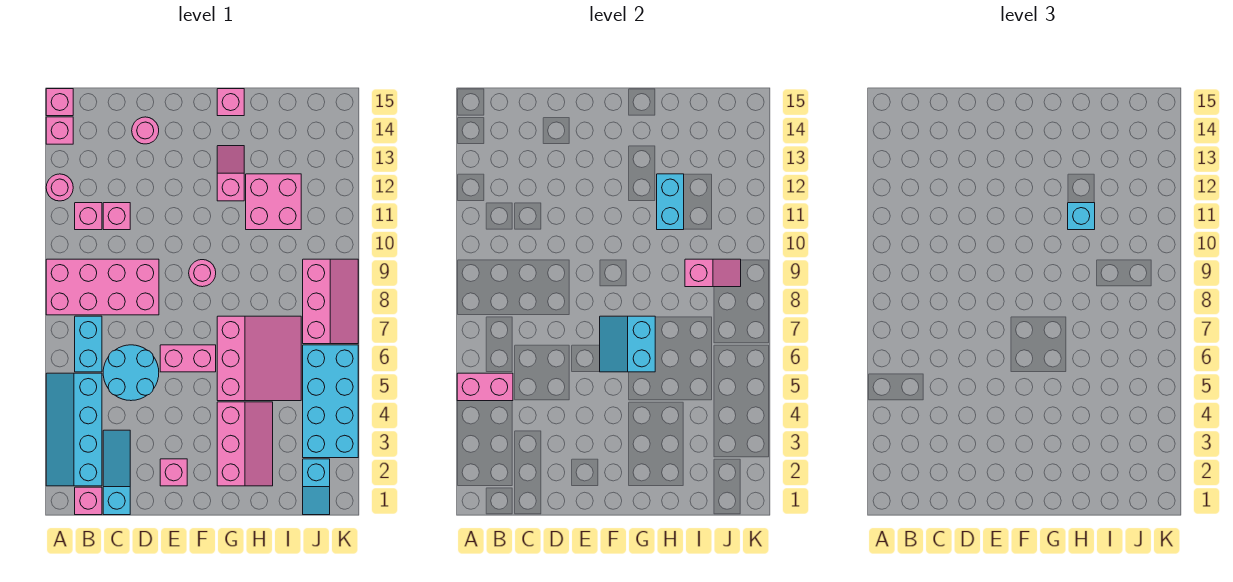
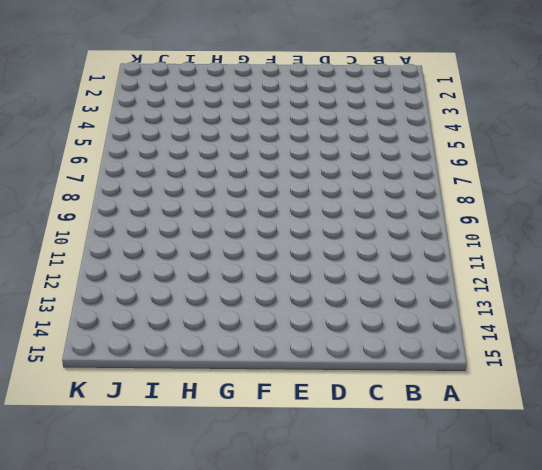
none -> cyan 2x4 slope [46,373,102,486]
none -> pink 2x4 brick [46,259,159,315]
none -> pink 1x1 round brick [46,174,73,201]

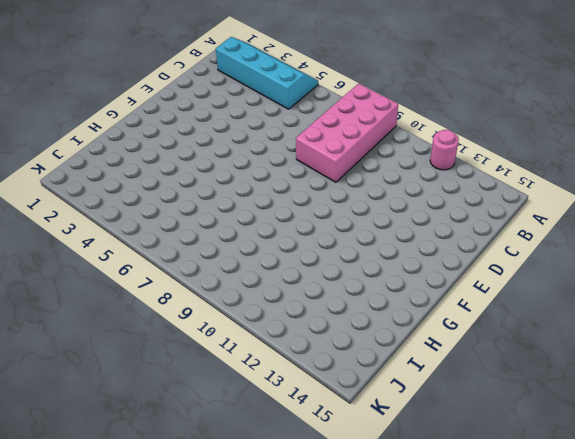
none -> pink 1x1 brick [46,117,73,144]
none -> pink 1x1 brick [46,89,73,116]
none -> pink 1x1 brick [75,487,102,515]

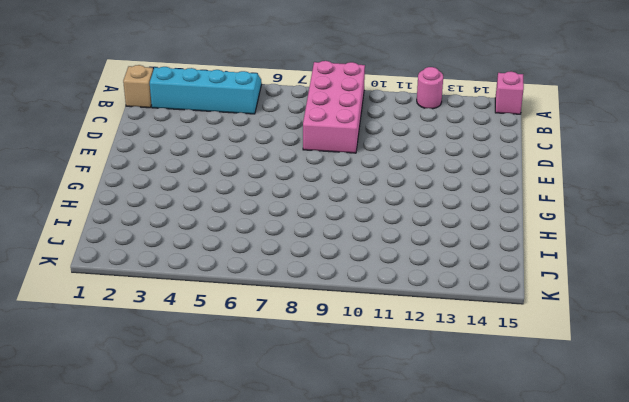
tan 1x1 brick [123,65,153,108] -> pink 1x1 brick [75,487,102,515]
none -> pink 1x1 brick [46,117,73,144]
none -> cyan 1x2 brick [75,316,102,372]
none -> pink 1x1 brick [75,203,102,230]

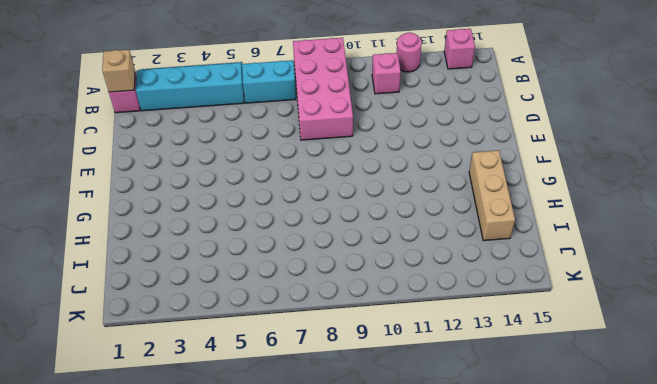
tan 1x1 brick [102,50,135,92] -> none
tan 1x3 brick [469,150,515,241] -> none
none -> pink 1x1 brick [46,89,73,116]
none -> cyan 1x3 slope [103,430,130,515]
none -> cyan 2x2 round brick [103,345,159,401]

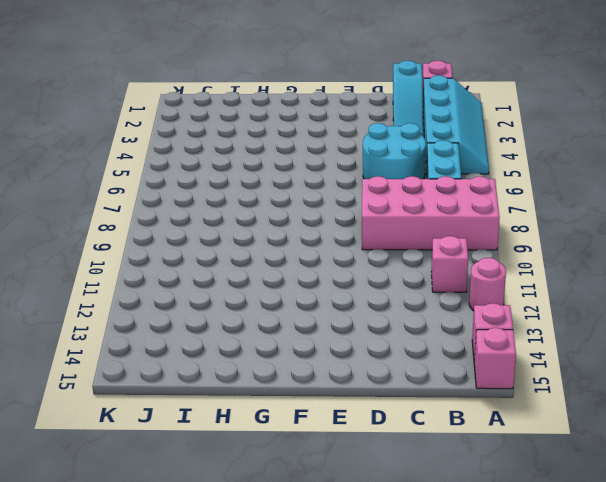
none -> pink 1x1 brick [103,203,130,230]
none -> pink 1x1 round brick [132,117,159,144]
none -> pink 1x1 brick [160,459,187,486]

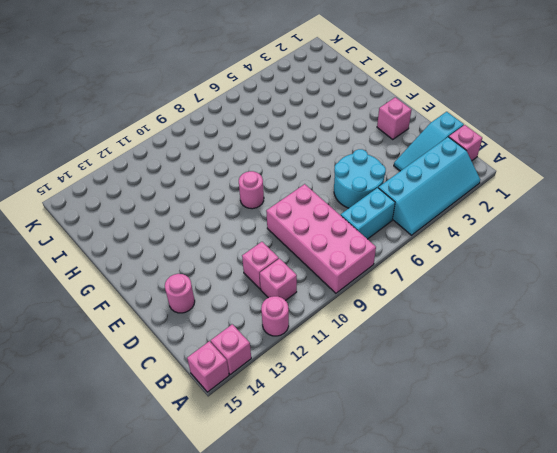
none -> pink 1x2 brick [160,345,216,372]
none -> pink 2x3 slope [217,402,273,486]
none -> pink 3x3 slope [217,316,301,401]

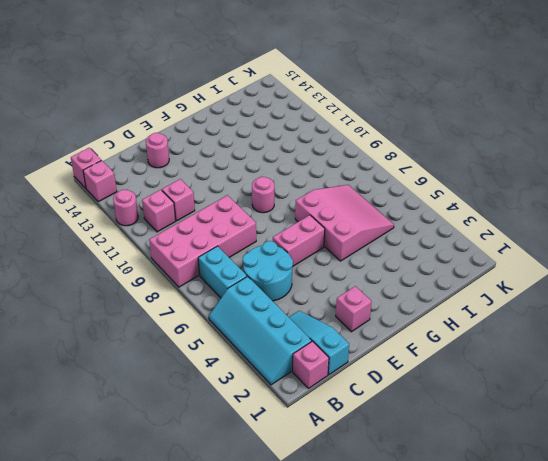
none -> pink 2x3 slope [217,402,273,486]
none -> pink 1x2 slope [217,146,244,201]
none -> pink 1x1 brick [217,89,244,116]

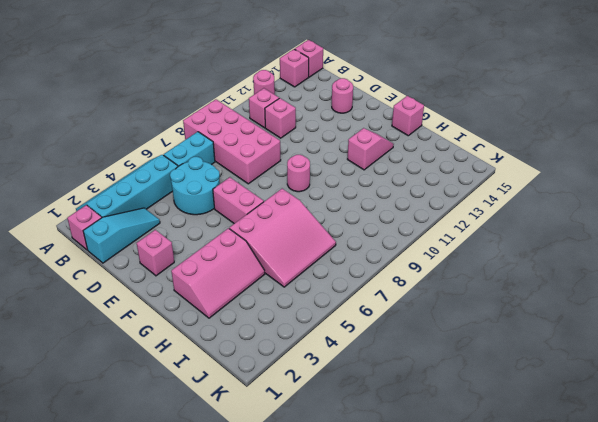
none -> pink 2x2 brick [246,174,301,230]
none -> cyan 1x2 slope [303,459,330,515]
none -> cyan 2x4 brick [303,345,358,458]

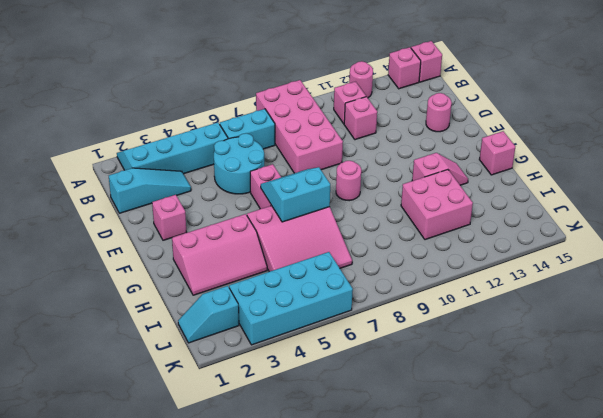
none -> pink 1x1 brick [75,487,102,515]
none -> pink 2x3 slope [303,259,358,344]
none -> pink 1x2 brick [457,373,513,401]

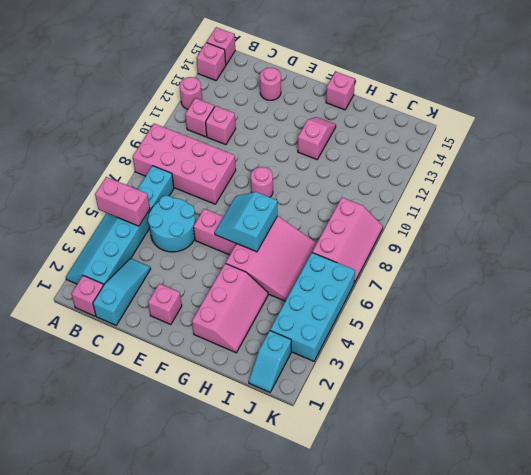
none -> pink 2x2 brick [246,174,301,230]
none -> cyan 1x2 brick [657,174,684,230]
none -> pink 1x2 slope [685,259,741,287]

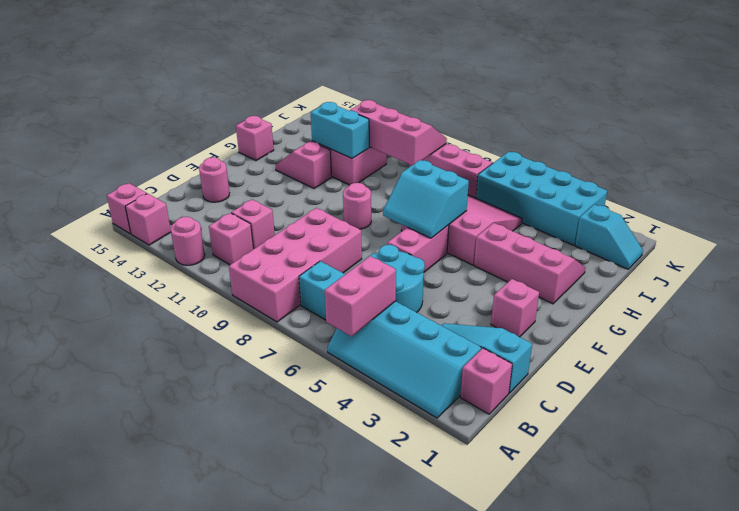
pink 2x3 slope [350,100,447,165] -> pink 1x2 slope [685,259,741,287]
none -> cyan 1x1 brick [1068,203,1095,230]

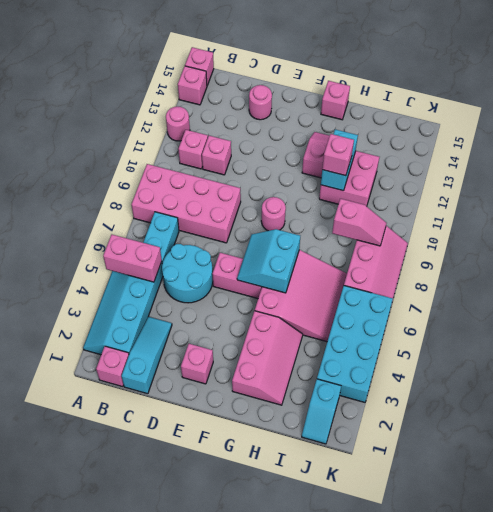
pink 1x1 brick [322,134,354,176] -> cyan 1x1 brick [1068,203,1095,230]

